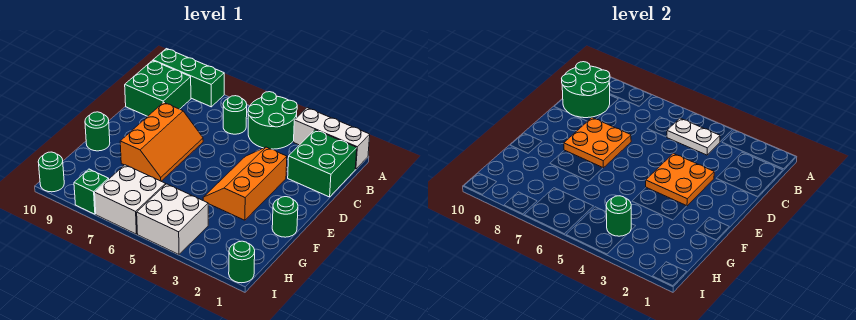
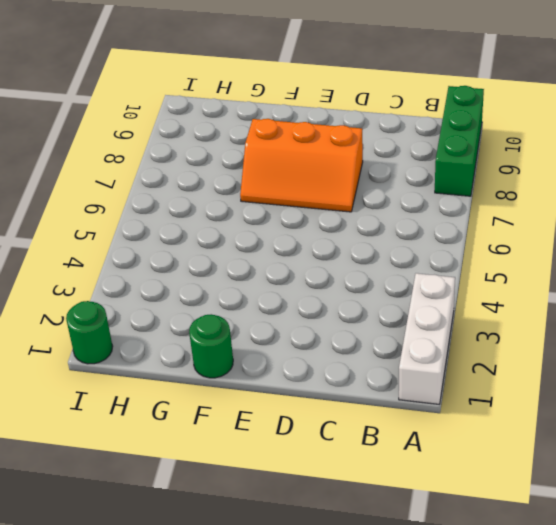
none -> green 2x2 round brick [248,92,297,149]
none -> green 2x2 brick [288,130,357,197]
none -> green 1x1 round brick [223,96,247,134]

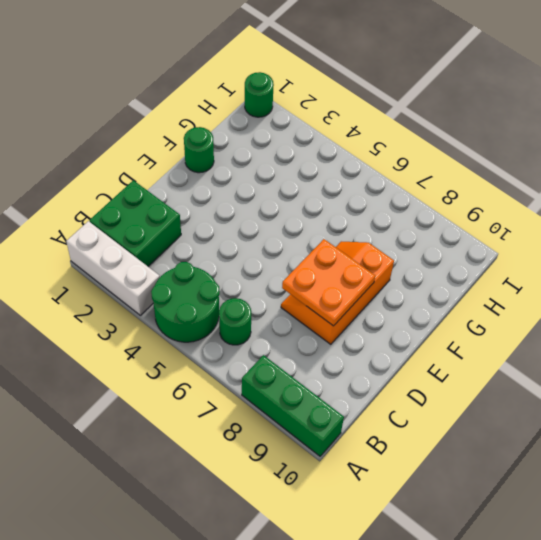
none -> green 2x2 brick [125,61,191,116]
none -> orange 2x3 slope [203,147,287,220]
none -> green 1x1 round brick [85,112,110,151]

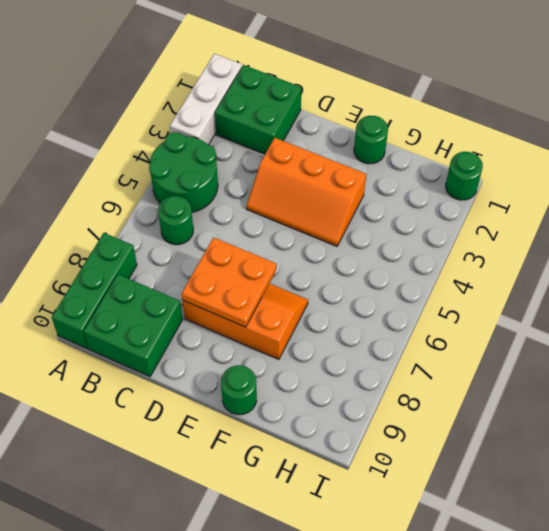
none -> white 2x2 brick [137,184,208,254]
none -> white 2x2 brick [95,165,166,234]
none -> green 1x1 brick [74,169,109,214]

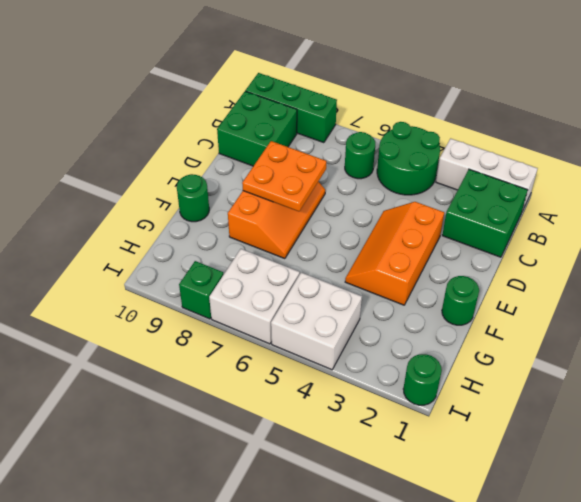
none -> green 1x1 round brick [38,152,64,192]
none -> white 1x2 plate [667,118,720,155]
none -> green 2x2 round brick [562,62,610,118]

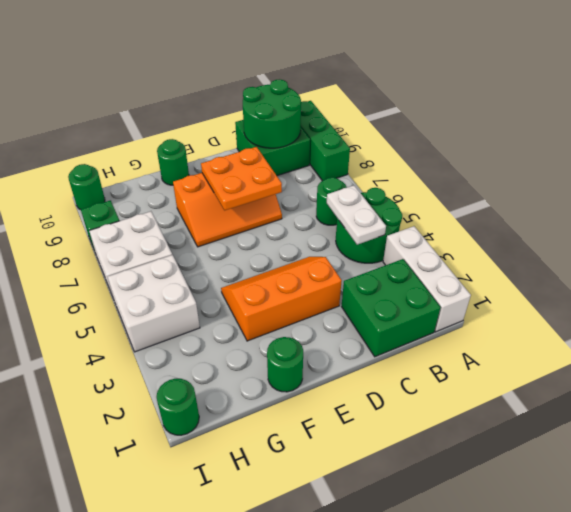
none -> orange 2x2 plate [646,153,714,206]
none -> green 1x1 round brick [606,196,631,236]

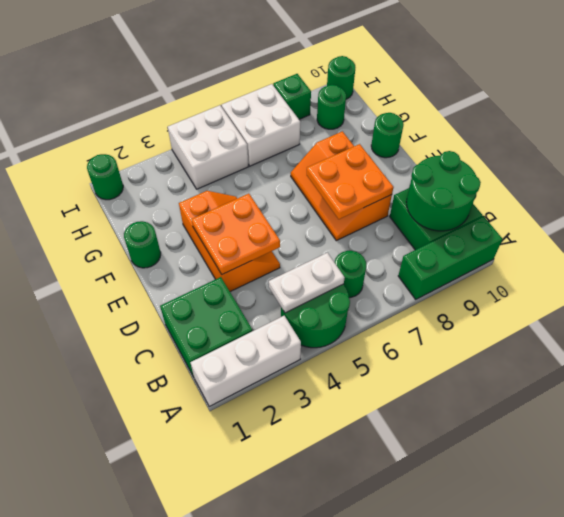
green 1x1 round brick [317,85,346,129] -> green 1x1 round brick moved to [606,196,631,236]

